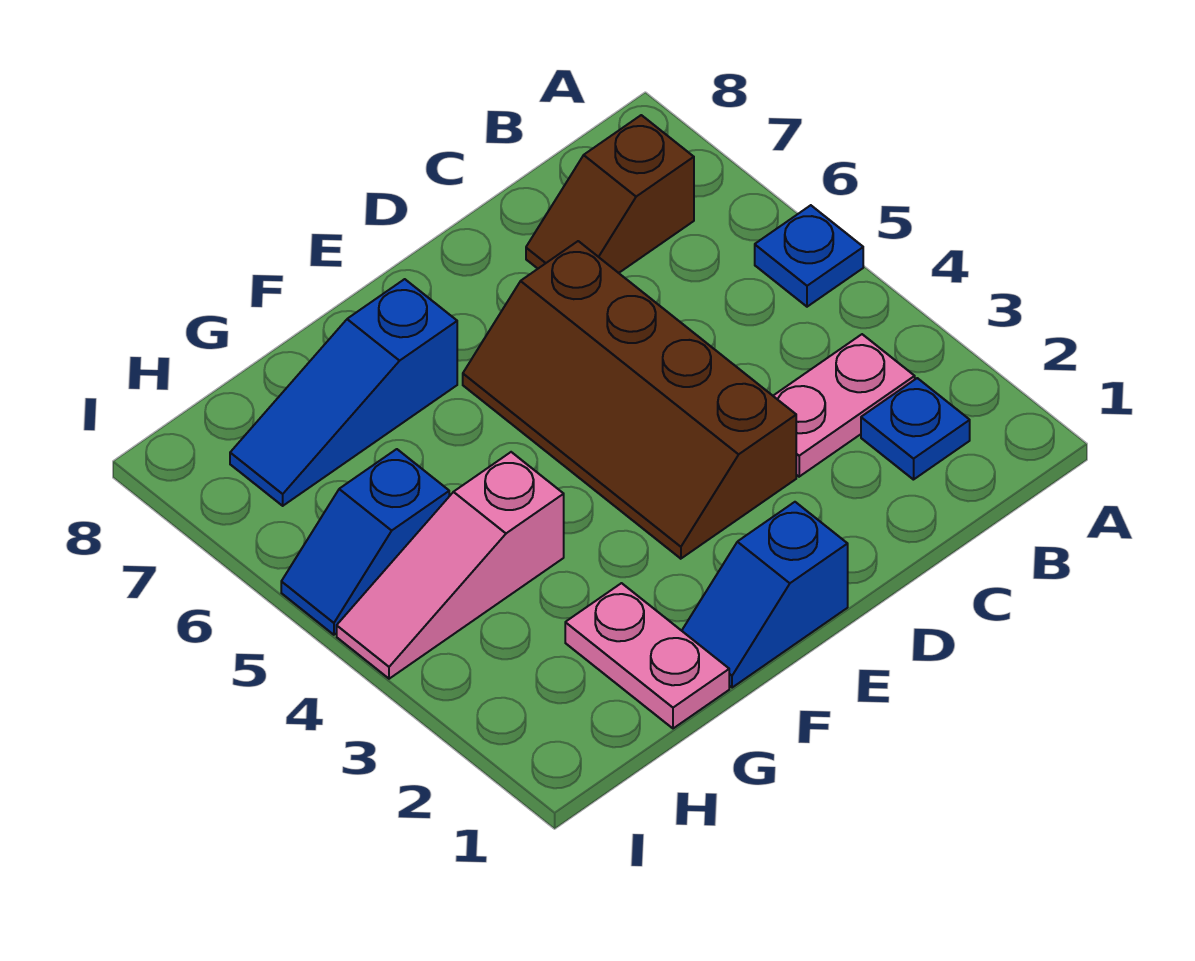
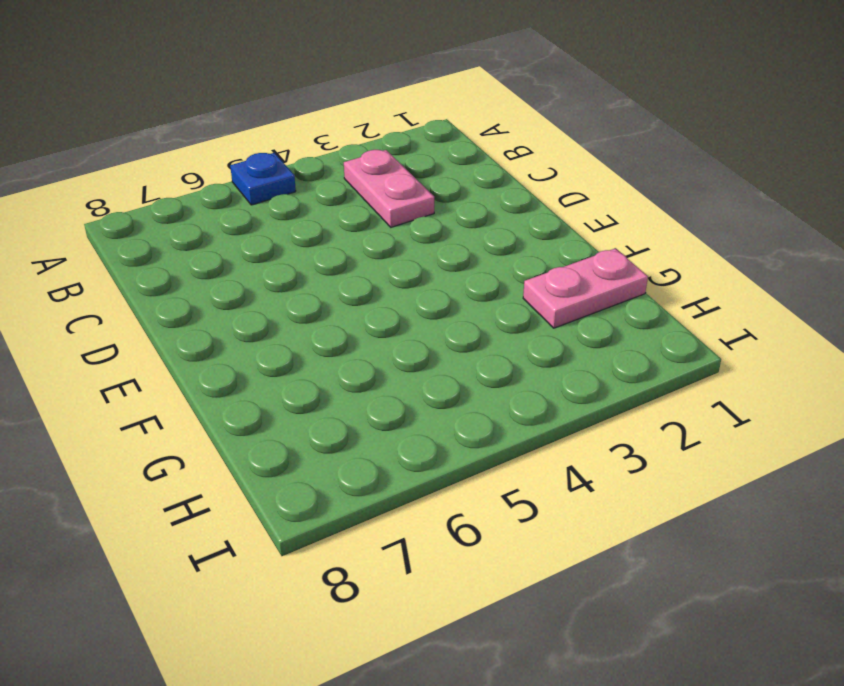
none -> blue 1x1 plate [861,378,970,480]
none -> brown 1x2 slope [526,115,694,273]

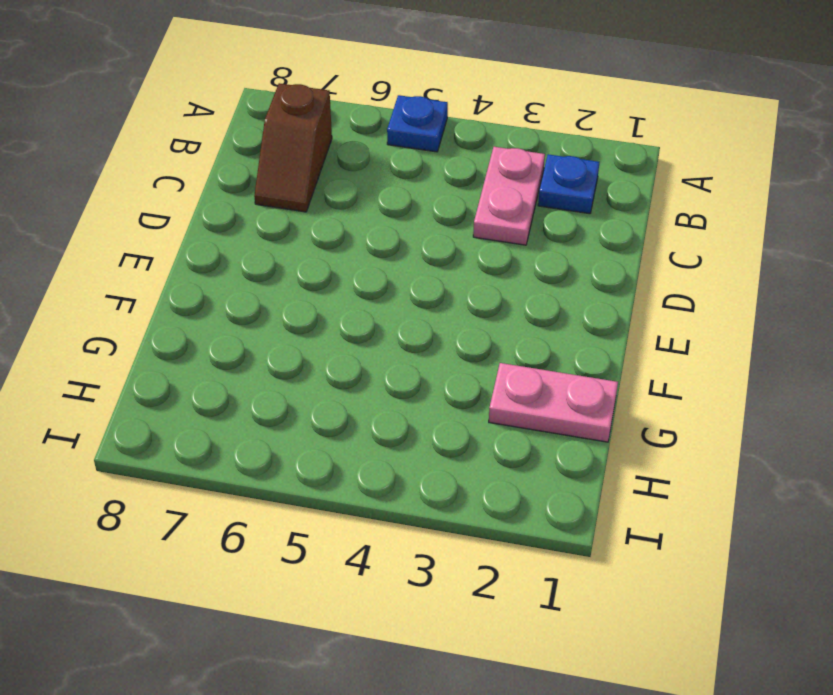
none -> brown 2x4 slope [463,241,796,559]
none -> blue 1x2 slope [682,502,848,688]

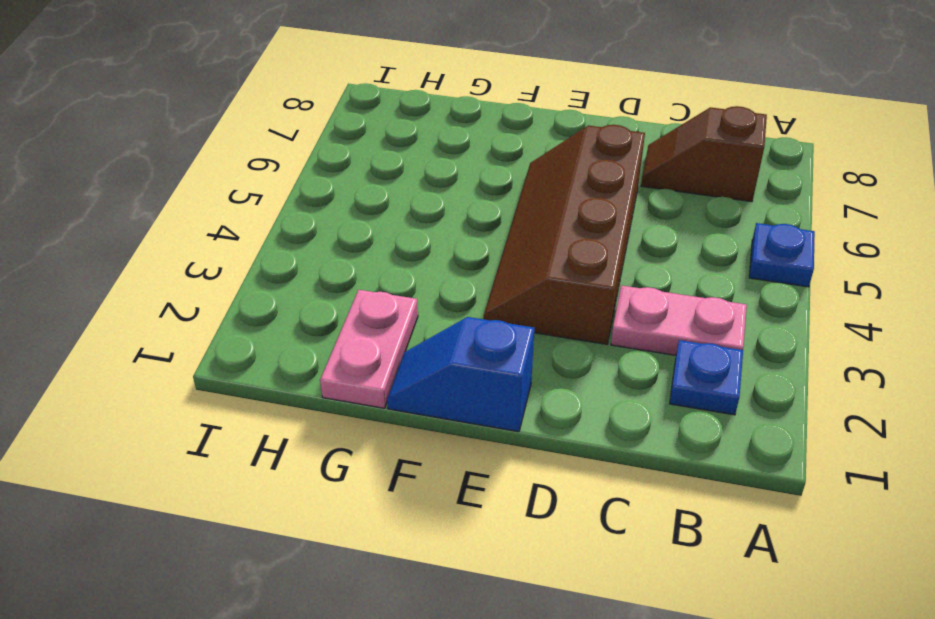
none -> blue 1x3 slope [230,279,457,506]
none -> pink 1x3 slope [337,452,564,679]

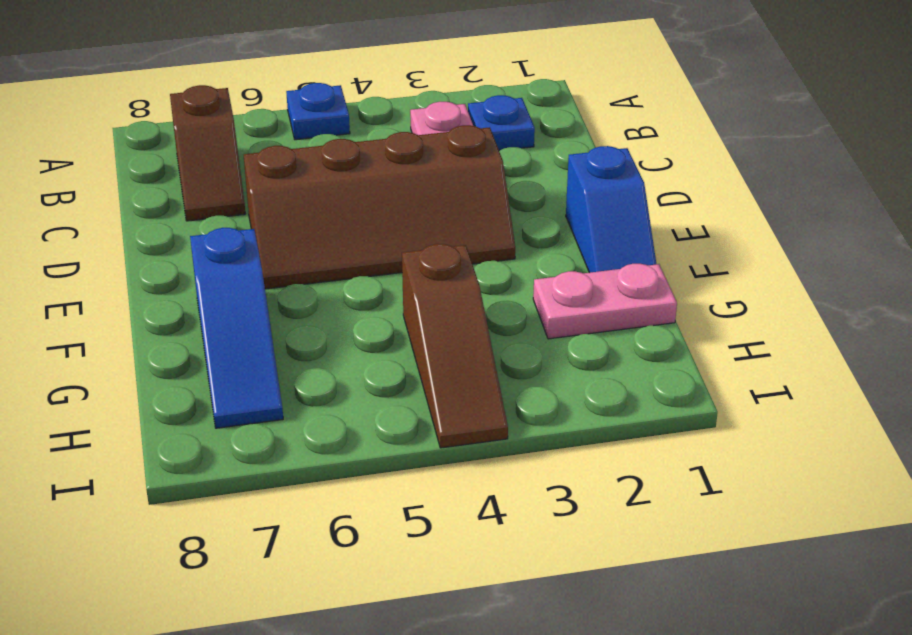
brown 1x3 slope [402,244,508,448] -> pink 1x3 slope [337,452,564,679]
none -> blue 1x2 slope [281,449,449,635]

